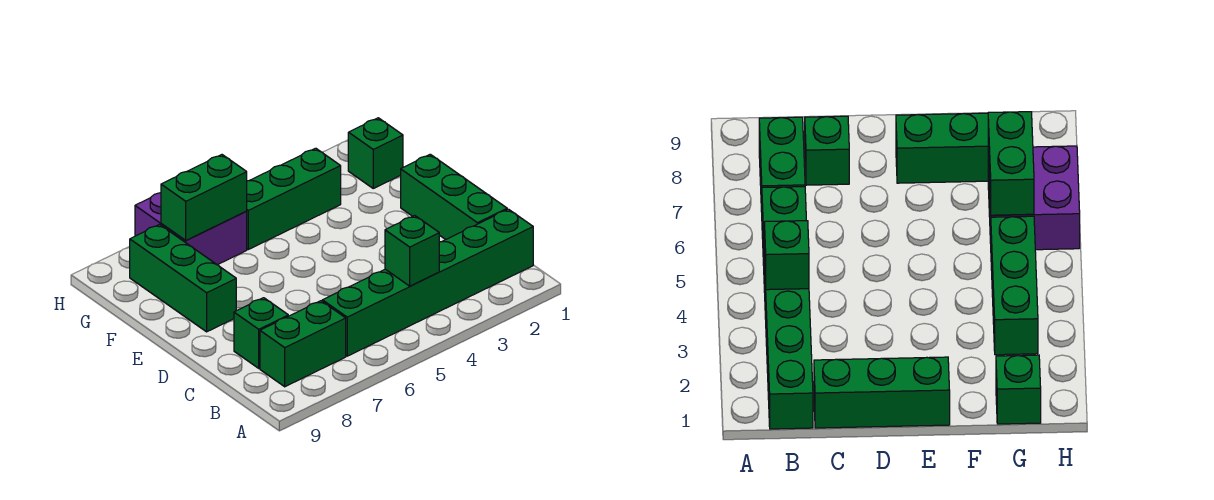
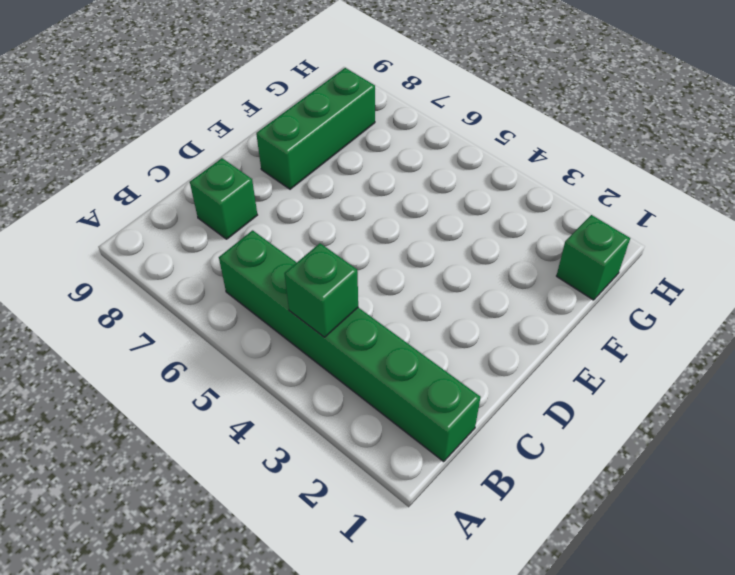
none -> green 1x2 brick [260,301,346,387]
none -> green 1x3 brick [401,154,507,240]

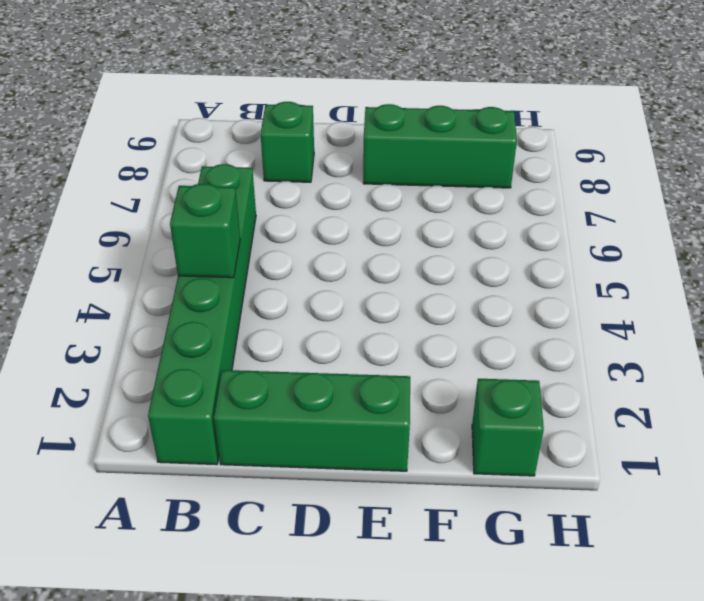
none -> green 1x2 brick [260,301,346,387]
none -> green 1x3 brick [247,148,341,249]

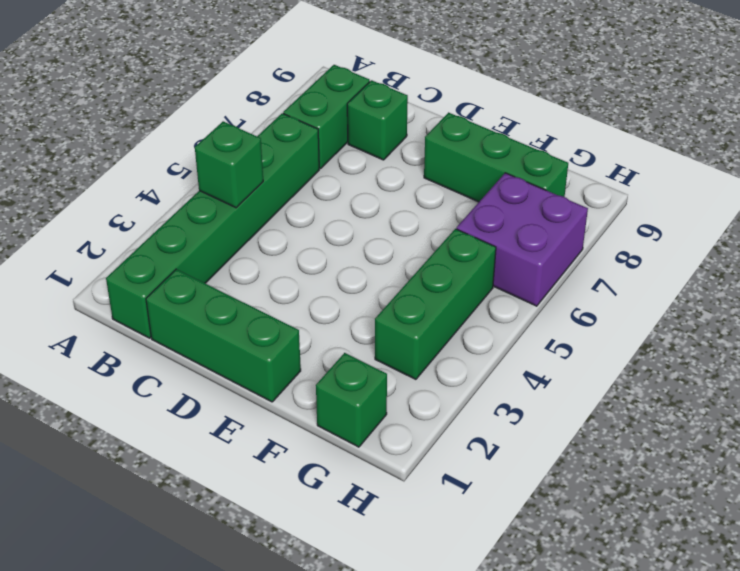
none -> green 1x2 brick [161,155,247,240]

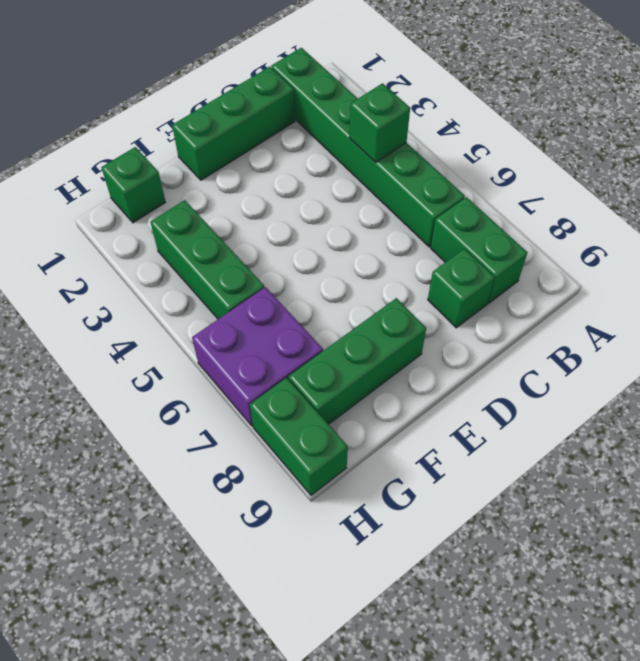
green 1x2 brick [250,378,348,495] -> green 1x2 brick moved to [161,155,247,240]

